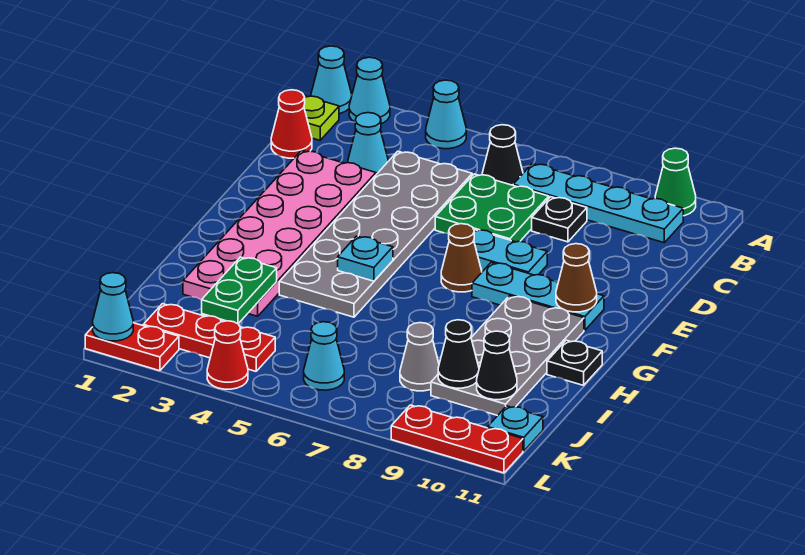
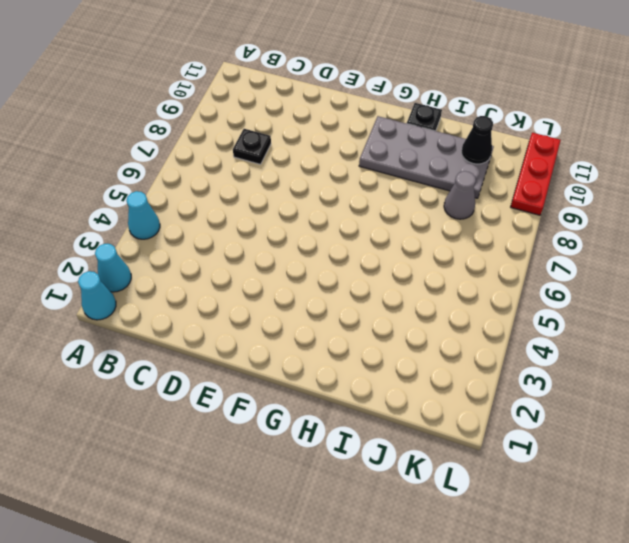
none -> green 1x1 cone [655,148,696,216]
none -> lime 1x1 plate [304,96,339,140]
none -> black 1x1 cone [482,125,523,185]
none -> cyan 1x4 plate [513,164,683,243]

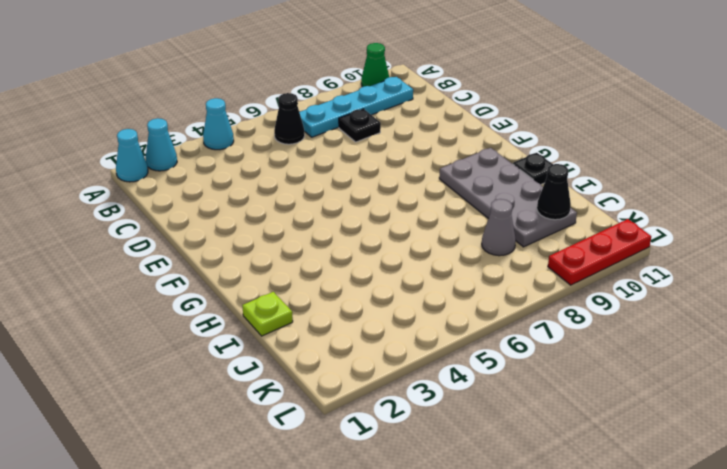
lime 1x1 plate [242,292,293,336] -> lime 1x1 plate moved to [304,96,339,140]
none -> red 1x1 cone [271,90,312,158]
none -> cyan 1x1 cone [348,113,388,174]
none -> grey 2x6 plate [279,151,472,317]
none -> green 2x2 plate [435,174,549,242]

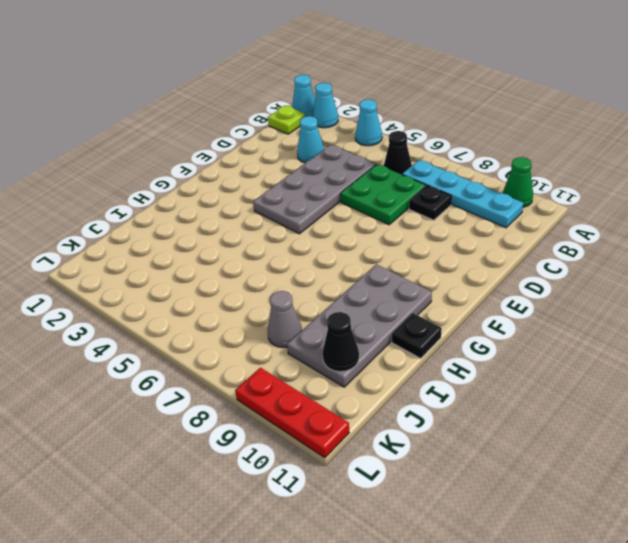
grey 2x4 plate [253,145,376,234] -> grey 2x6 plate [279,151,472,317]
none -> red 1x1 cone [271,90,312,158]
none -> pink 2x6 plate [183,151,376,316]
none -> cyan 1x2 plate [474,230,547,275]
none -> brown 1x1 cone [441,224,482,292]

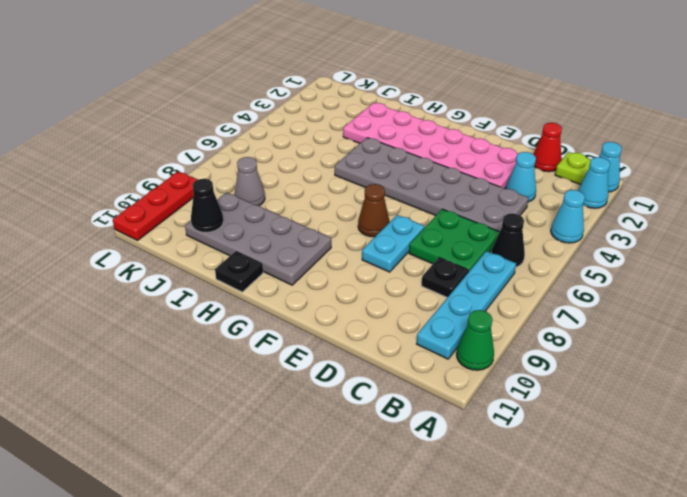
none -> cyan 1x3 plate [472,262,604,330]
none -> red 1x3 plate [143,304,275,371]
none -> cyan 1x1 cone [304,322,344,390]
none -> cyan 1x1 plate [488,406,543,451]

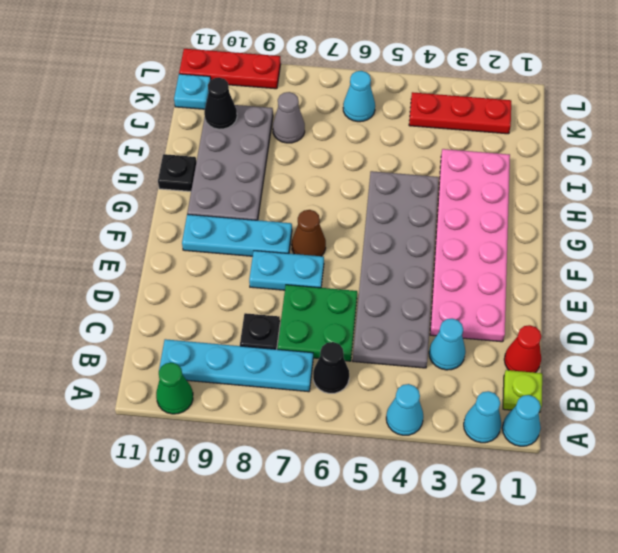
none -> red 1x2 plate [85,323,179,371]
none -> red 1x1 cone [207,321,248,389]
none -> brown 1x1 cone [556,244,597,312]
none -> cyan 1x1 plate [338,236,393,281]

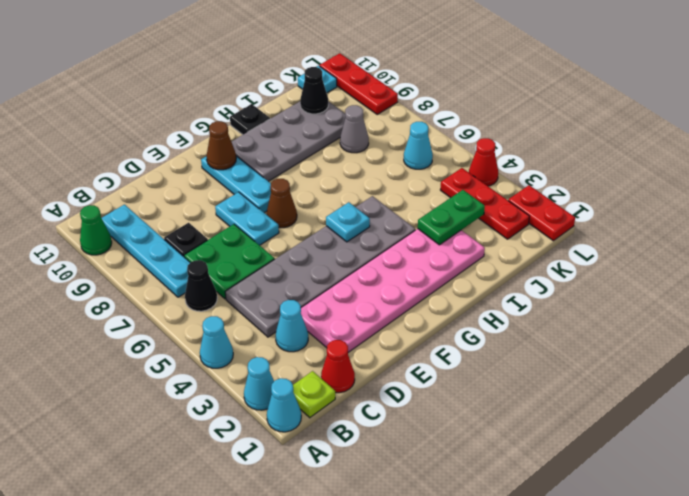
none -> black 1x1 cone [438,320,479,388]
none -> cyan 1x1 cone [93,273,133,341]

